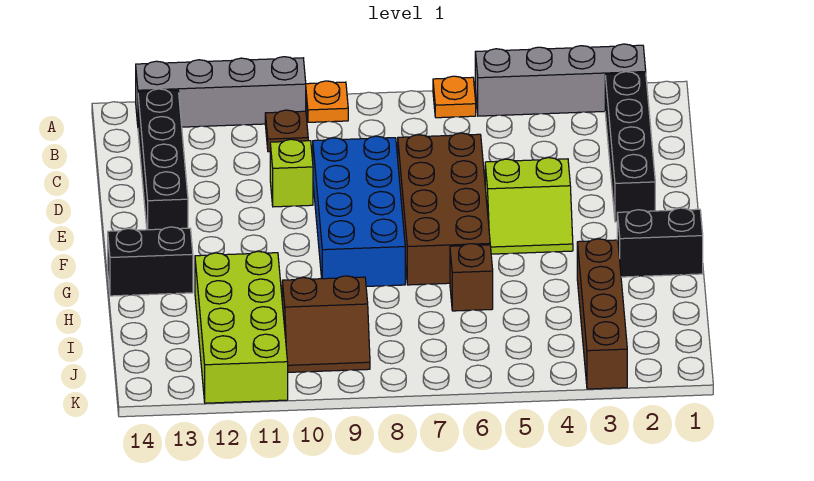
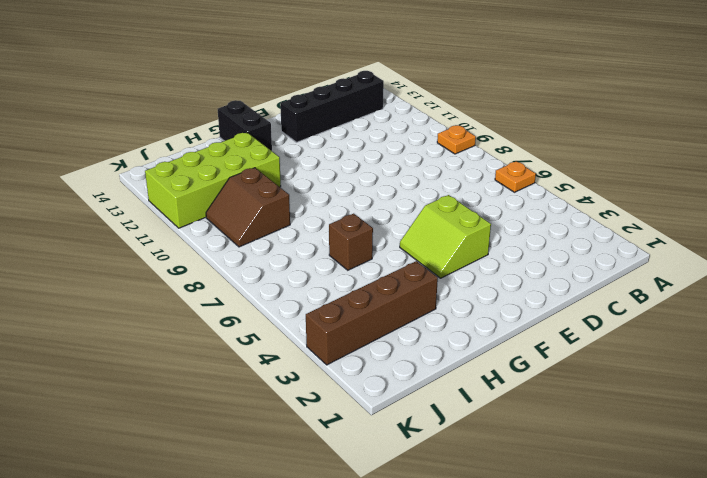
none -> grey 1x4 brick [475,44,646,116]
none -> grey 1x4 brick [136,57,306,127]
none -> black 1x4 brick [605,72,655,222]

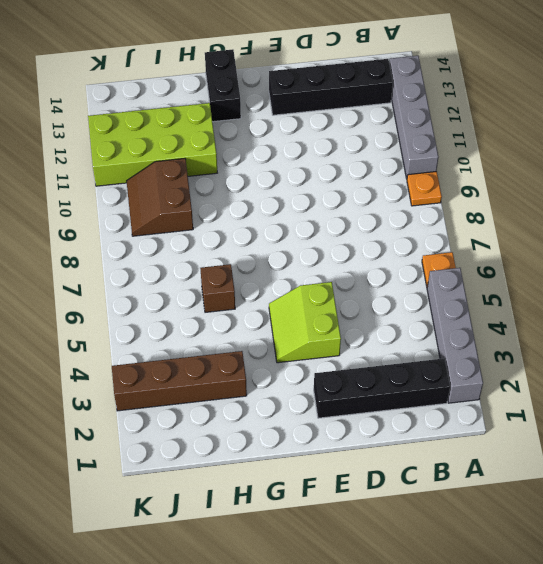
none -> brown 1x1 plate [265,110,308,152]
none -> brown 2x4 brick [398,133,490,285]
none -> blue 2x4 brick [313,136,405,286]

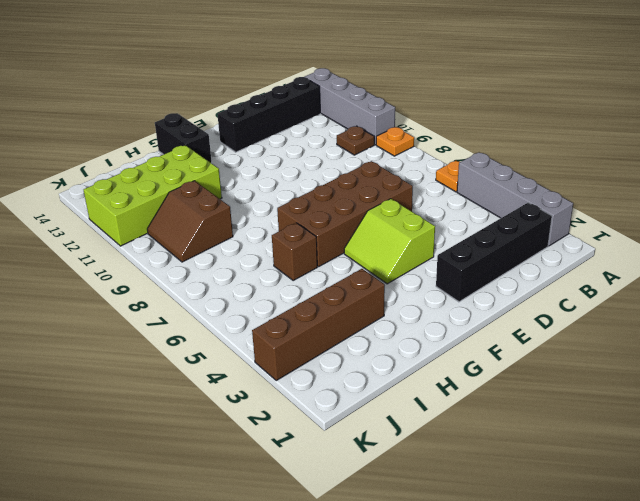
none -> blue 2x4 brick [313,136,405,286]
none -> lime 1x1 brick [270,139,313,207]
none -> black 1x2 brick [617,208,703,277]

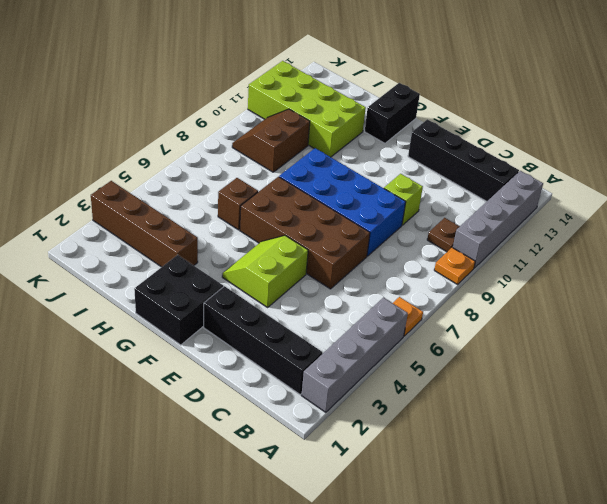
black 2x2 brick [134,255,223,345] -> black 1x2 brick [617,208,703,277]

